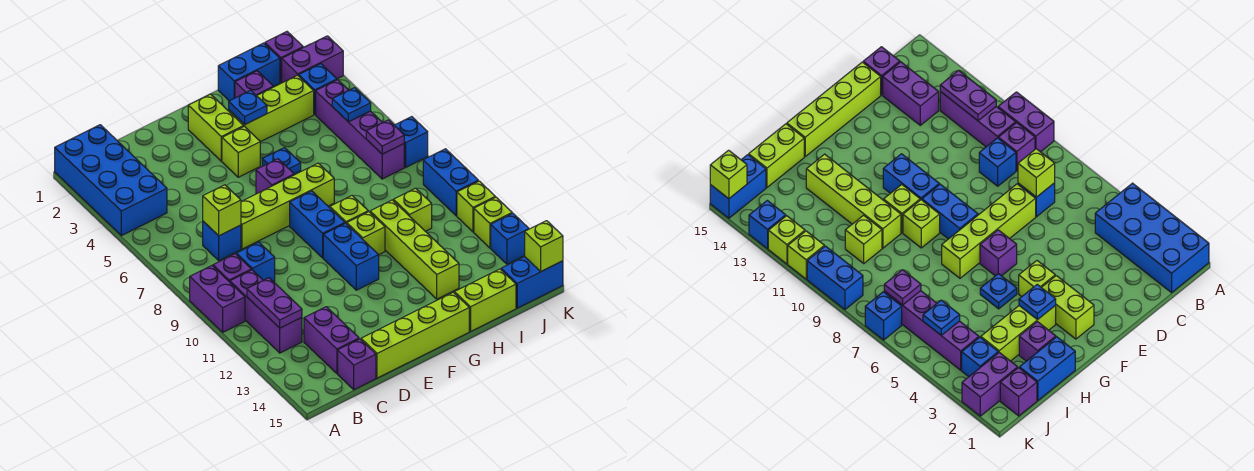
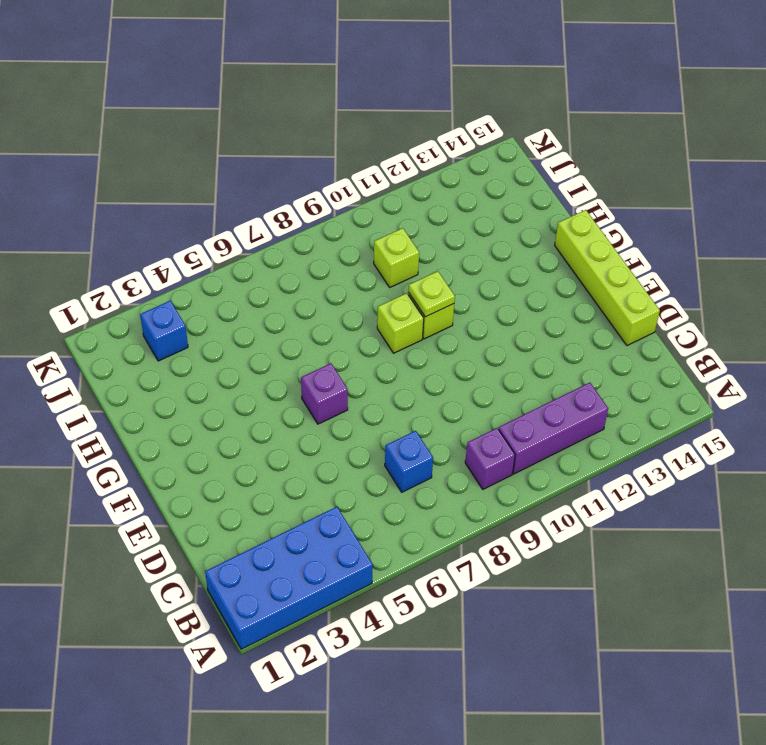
lime 1x1 plate [409,271,455,317] -> none
none -> purple 1x2 brick [190,266,245,332]
none -> blue 1x1 brick [236,242,275,282]
none -> purple 1x2 brick [304,307,359,374]
none -> purple 1x1 brick [338,339,376,390]

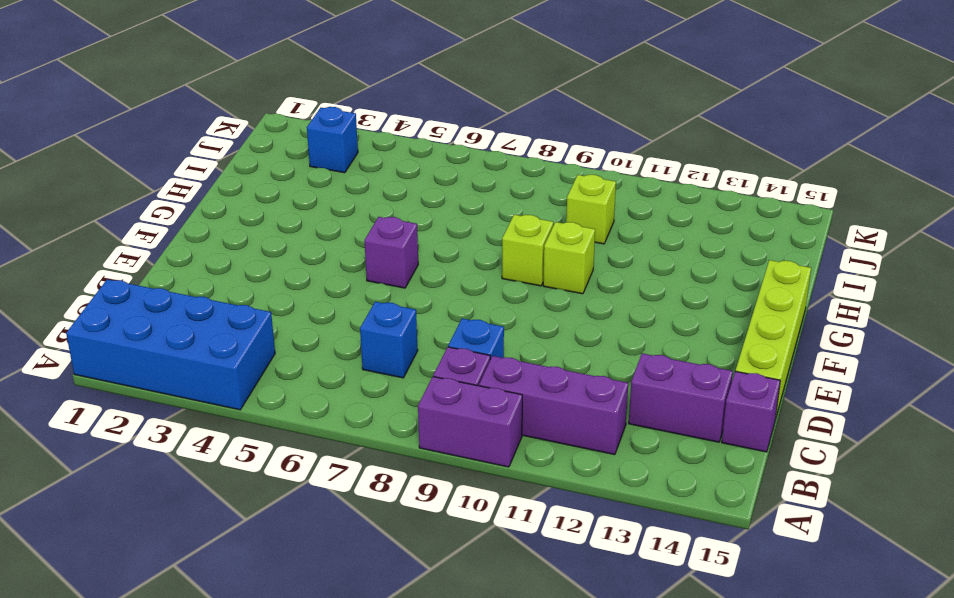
none -> lime 1x4 brick [241,163,334,249]
none -> lime 1x2 brick [188,94,244,161]
none -> lime 1x1 brick [222,126,260,177]
none -> blue 1x2 brick [290,191,345,258]

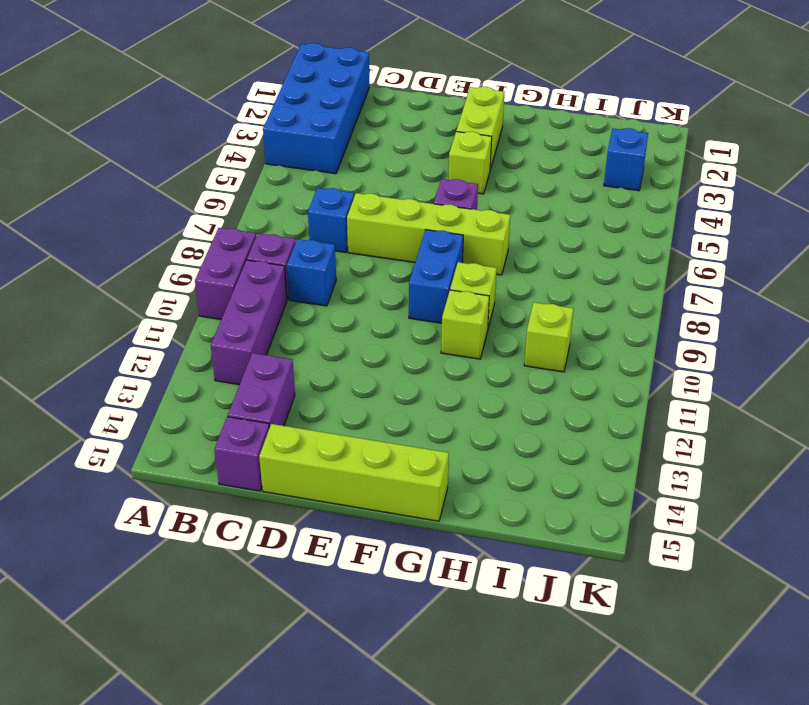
none -> blue 1x2 brick [323,223,379,290]
none -> lime 1x3 brick [229,75,314,142]
none -> blue 1x1 plate [262,148,301,174]
none -> blue 1x2 brick [218,43,280,101]

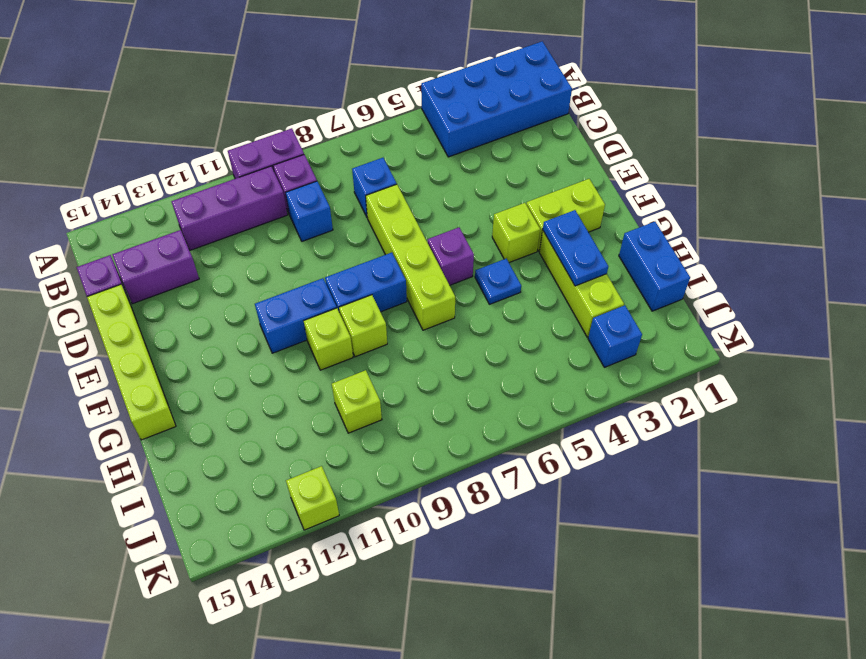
blue 1x2 plate [543,210,608,286] -> blue 1x1 plate [229,90,267,125]
none -> purple 1x1 brick [235,71,273,98]
none -> lime 1x4 brick [370,200,459,299]
none -> lime 1x2 brick [454,269,516,331]
none -> purple 1x1 brick [265,32,303,82]

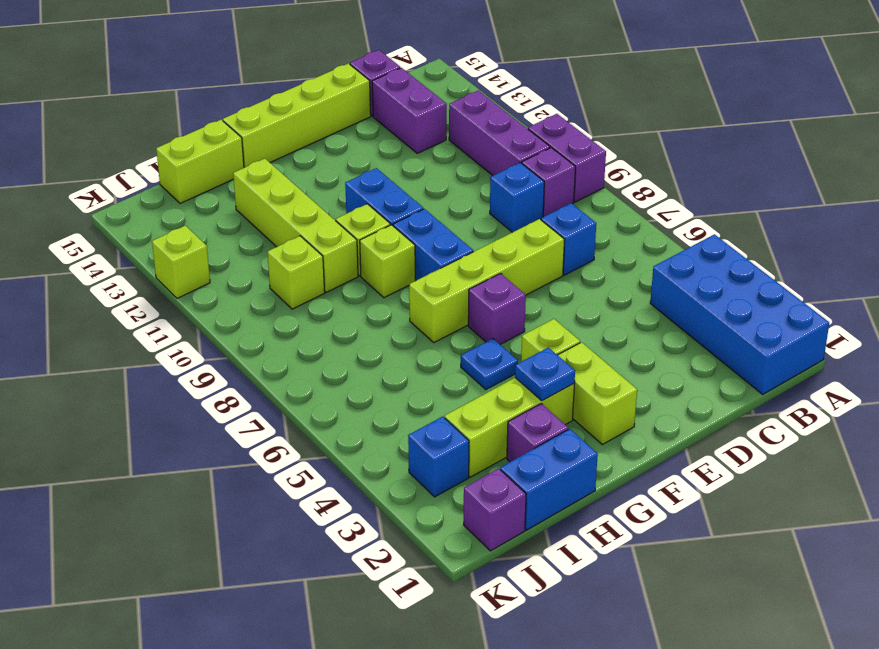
none -> purple 1x2 brick [282,36,343,83]
none -> purple 1x4 brick [316,80,404,179]
none -> blue 1x2 brick [501,257,563,308]
none -> blue 1x1 brick [394,117,428,167]

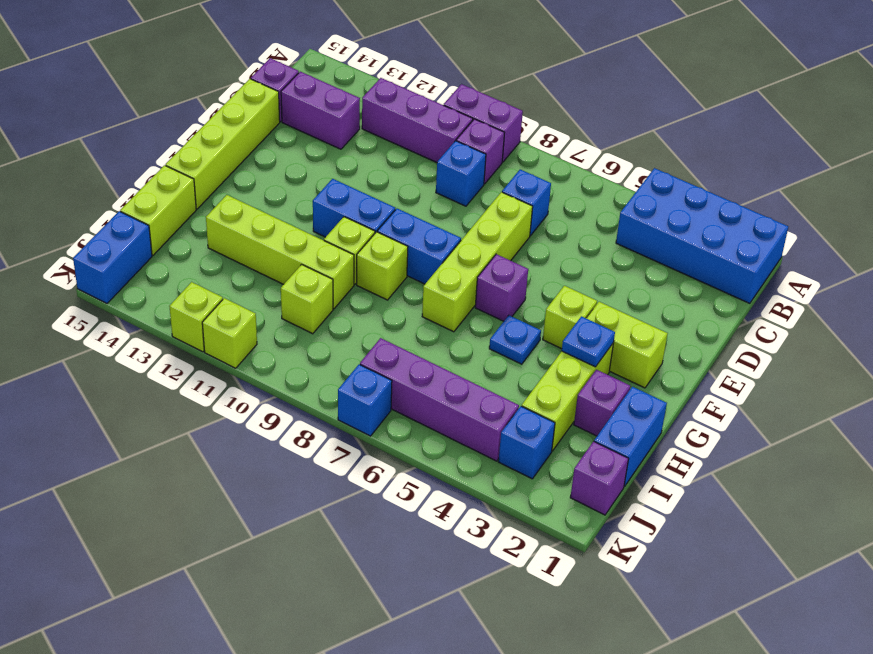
none -> purple 1x2 brick [282,36,343,83]
none -> blue 1x2 brick [423,149,478,216]
none -> blue 1x1 brick [491,213,529,264]
none -> purple 1x2 plate [247,278,302,328]

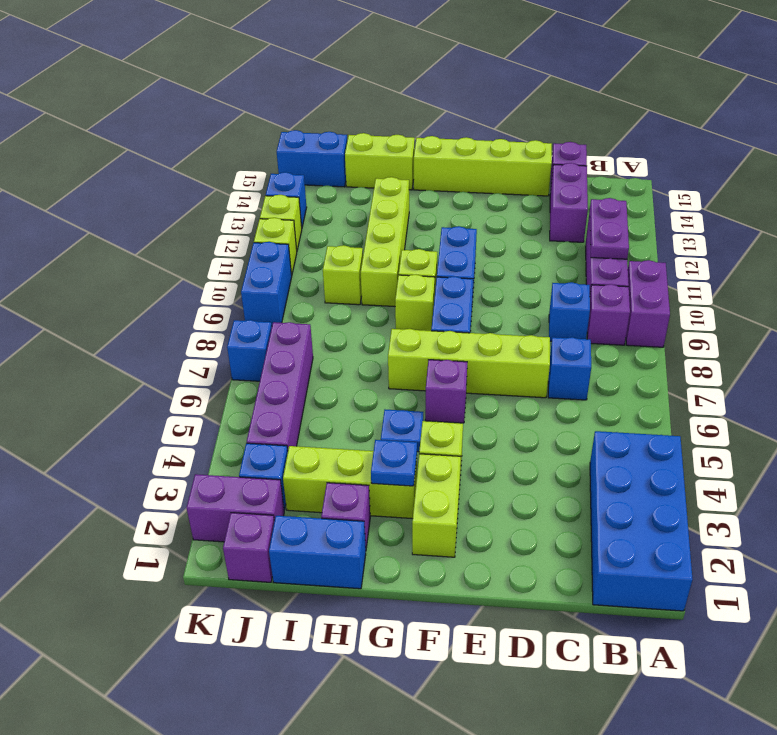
none -> lime 1x1 brick [203,185,241,236]
none -> blue 1x1 plate [332,88,371,122]
none -> purple 1x1 plate [366,120,404,154]
none -> lime 1x1 brick [525,221,563,271]

